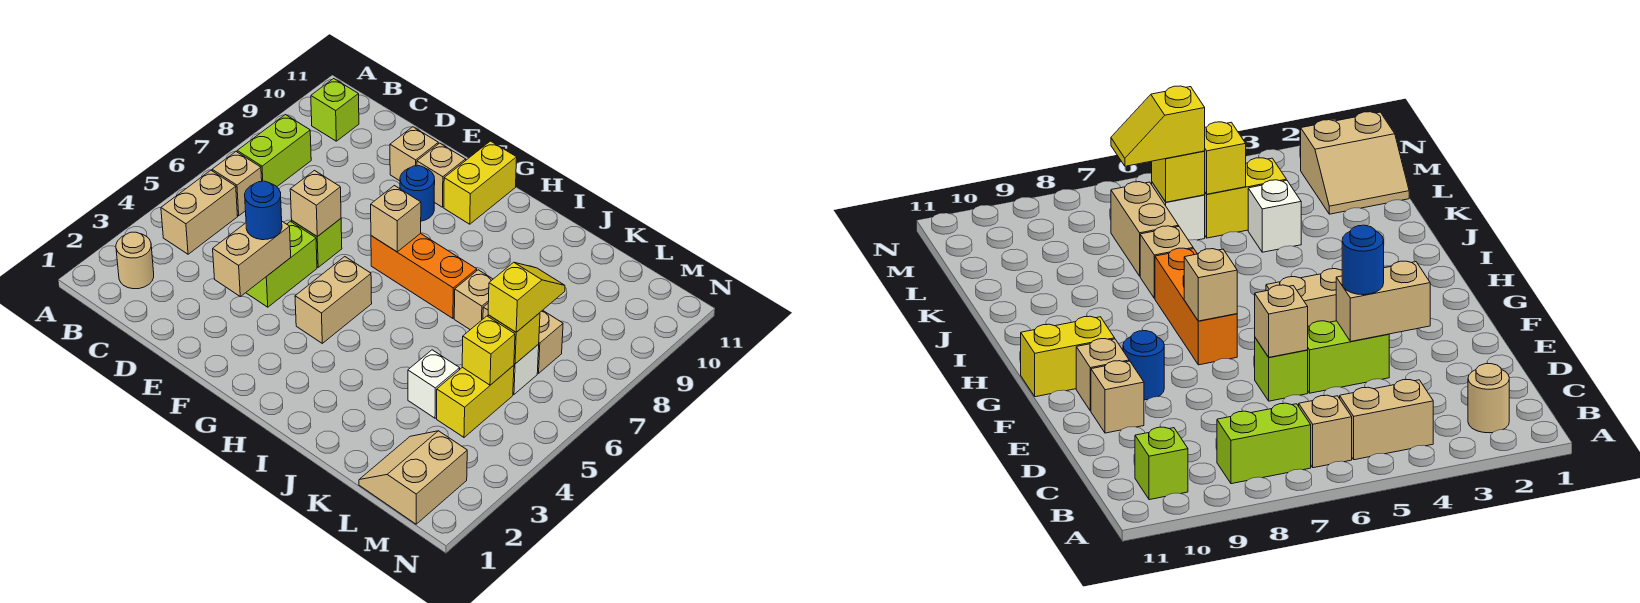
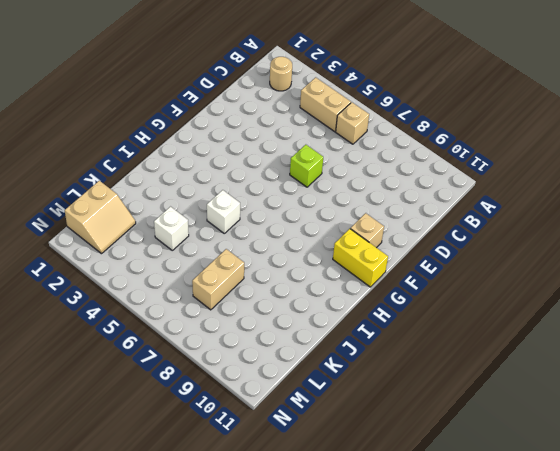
white 1x1 brick [207,190,240,233] -> white 1x1 brick moved to [513,344,539,394]
tan 2x2 slope [65,181,136,254] -> tan 2x2 slope turned to [359,431,467,524]
none -> lime 1x2 brick [237,115,311,187]
none -> lime 1x1 brick [311,79,359,141]
none -> lime 1x2 brick [246,221,317,307]

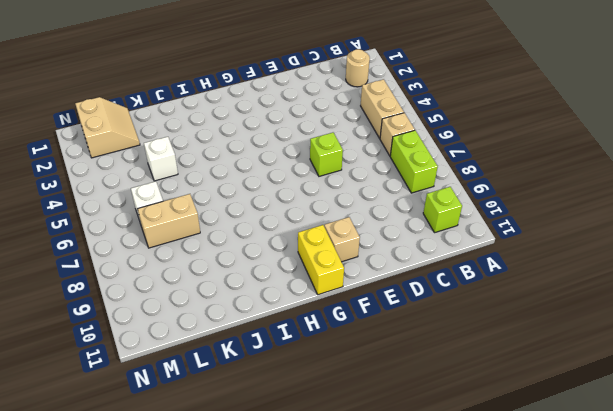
none -> lime 1x2 brick [246,221,317,307]
none -> tan 1x1 brick [390,127,438,181]
none -> blue 1x1 round brick [400,166,435,221]

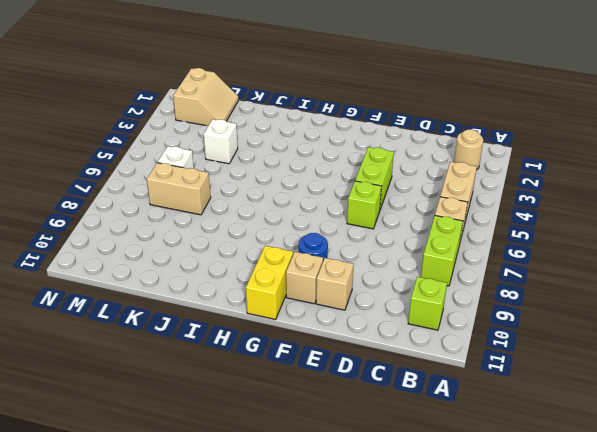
none -> tan 1x2 brick [295,257,372,343]
none -> orange 1x3 brick [371,233,477,318]
none -> tan 1x1 brick [454,270,493,330]

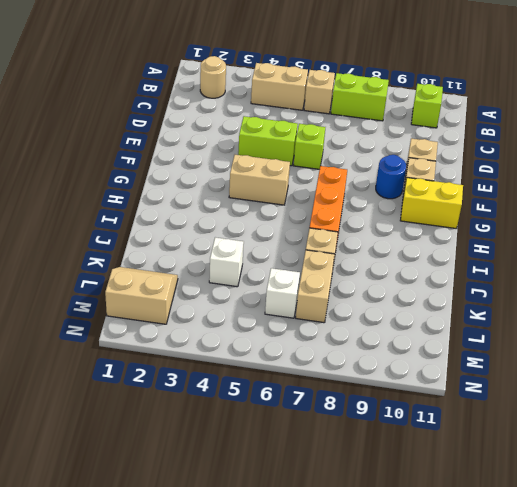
none -> yellow 1x2 brick [437,365,514,437]
none -> tan 1x2 brick [213,222,291,297]
none -> tan 1x1 brick [290,171,341,237]

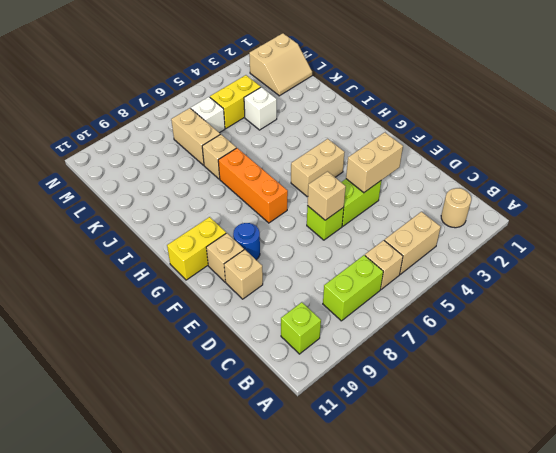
none -> tan 1x1 brick [371,186,421,252]
none -> yellow 1x1 brick [462,316,515,385]
none -> yellow 1x1 brick [488,313,540,364]

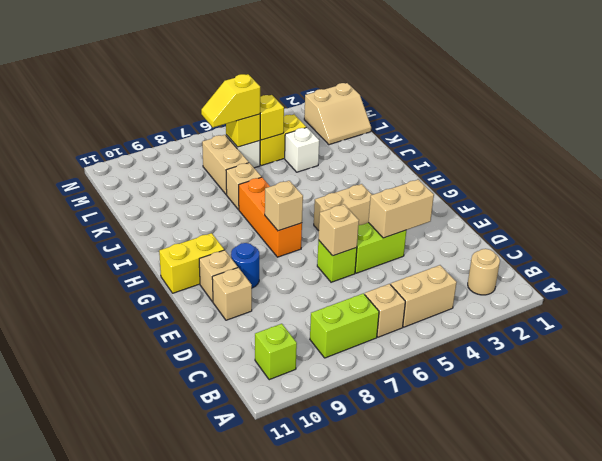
none -> blue 1x1 round brick [245,181,282,240]

